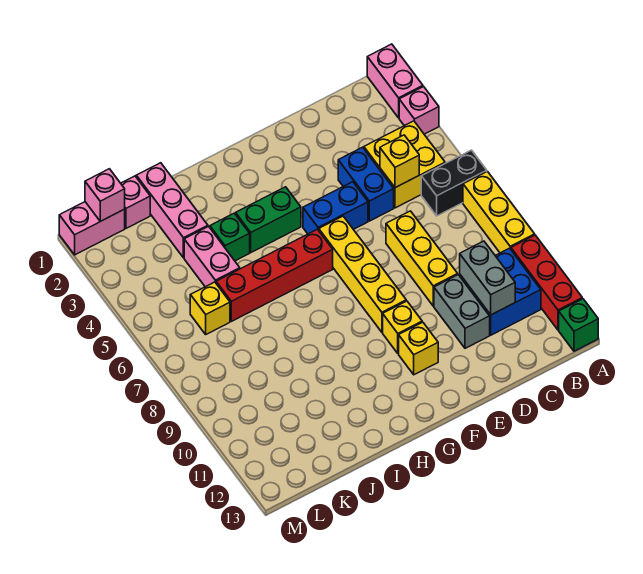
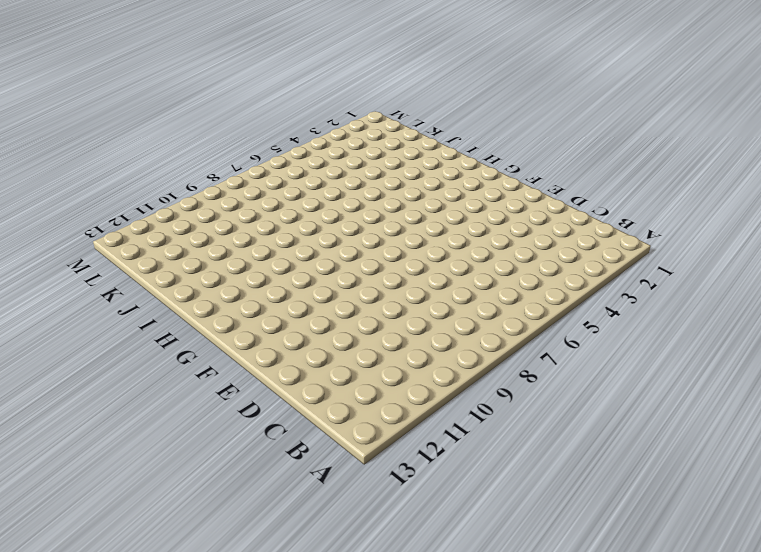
none -> pink 1x2 brick [367,44,423,118]
none -> pink 1x1 brick [399,87,439,134]
none -> black 1x2 brick [421,150,487,216]

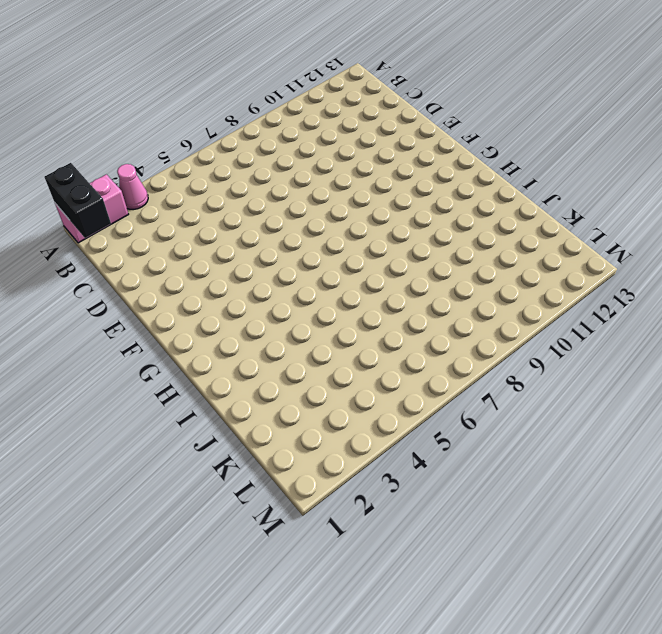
black 1x2 brick [44,163,111,238] -> black 1x2 brick moved to [421,150,487,216]
pink 1x1 cone [117,164,148,210] -> pink 1x1 brick [399,87,439,134]
none -> yellow 1x3 brick [463,171,535,253]
none -> red 1x3 brick [511,235,582,330]
none -> green 1x1 brick [559,299,598,351]

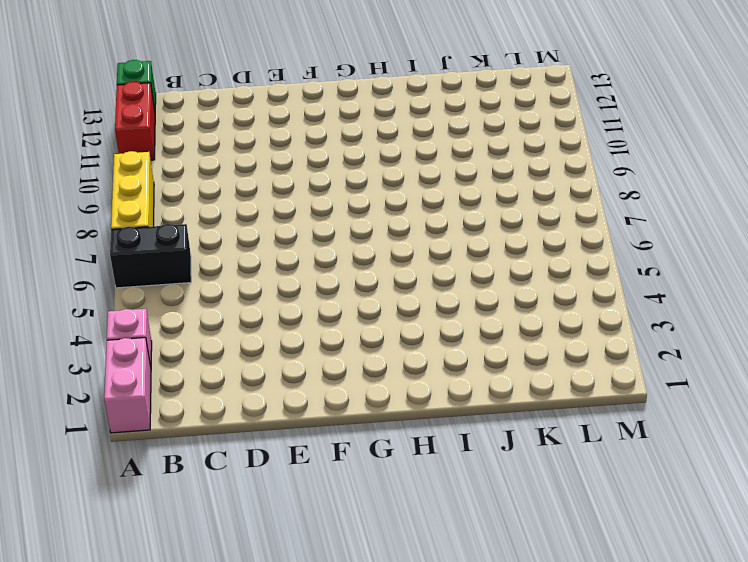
red 1x2 brick [115,82,155,160] -> red 1x3 brick [511,235,582,330]
none -> yellow 2x2 brick [364,121,445,208]
none -> blue 2x2 brick [460,248,541,335]
none -> blue 1x2 brick [338,147,394,221]

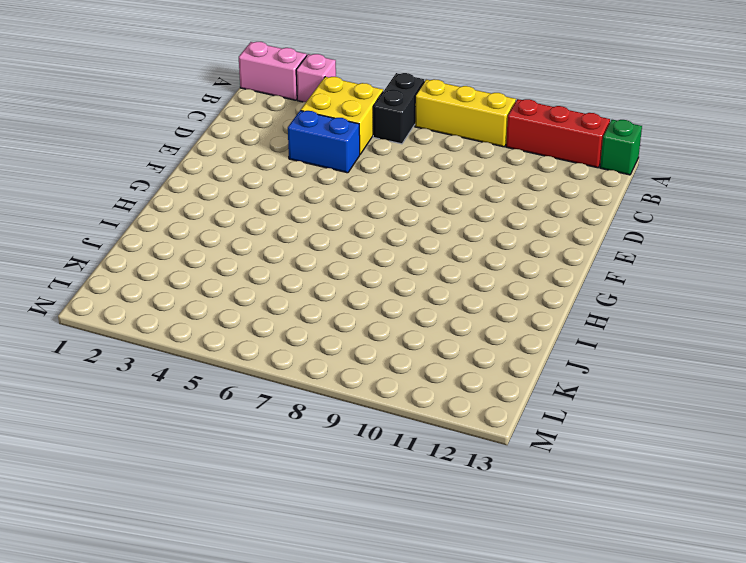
none -> blue 2x2 brick [460,248,541,335]
none -> yellow 1x3 brick [386,211,458,306]
none -> grey 1x2 brick [434,275,490,348]

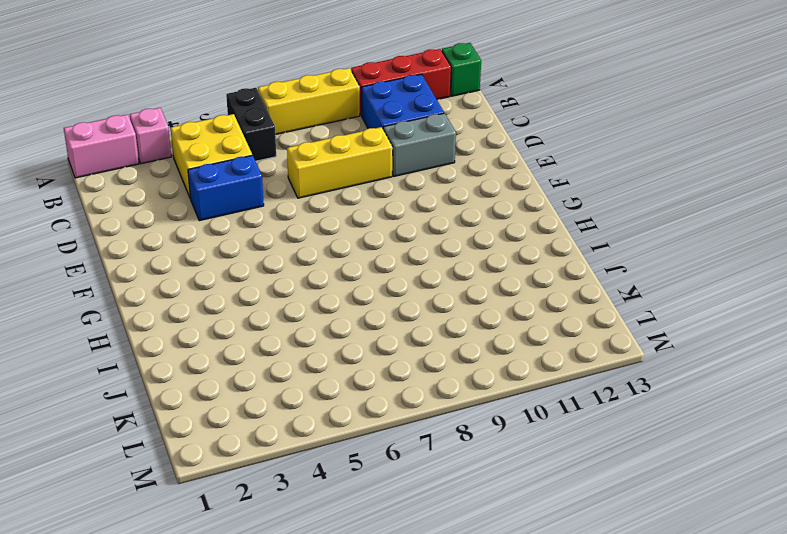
none -> blue 1x2 brick [303,182,368,234]
none -> yellow 1x4 brick [319,216,406,332]
none -> yellow 1x1 brick [383,301,422,353]

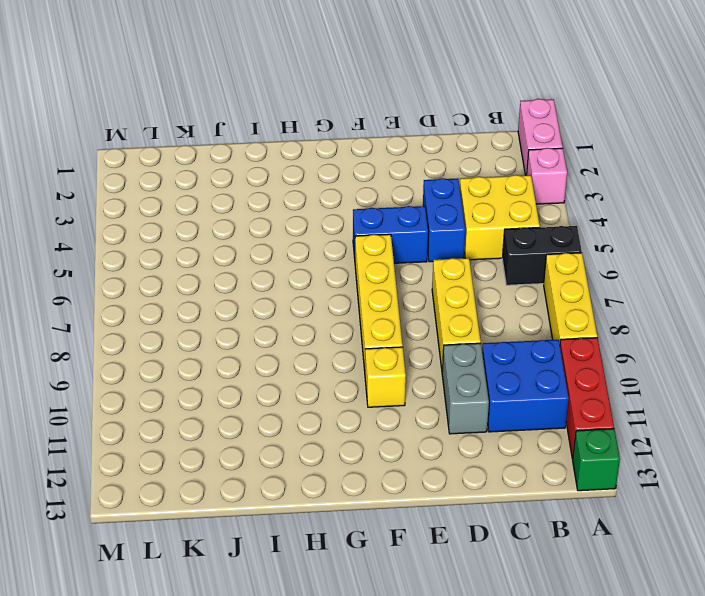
none -> yellow 1x1 brick [399,322,438,375]
none -> green 1x2 brick [236,187,301,252]
none -> red 1x4 brick [216,229,333,321]

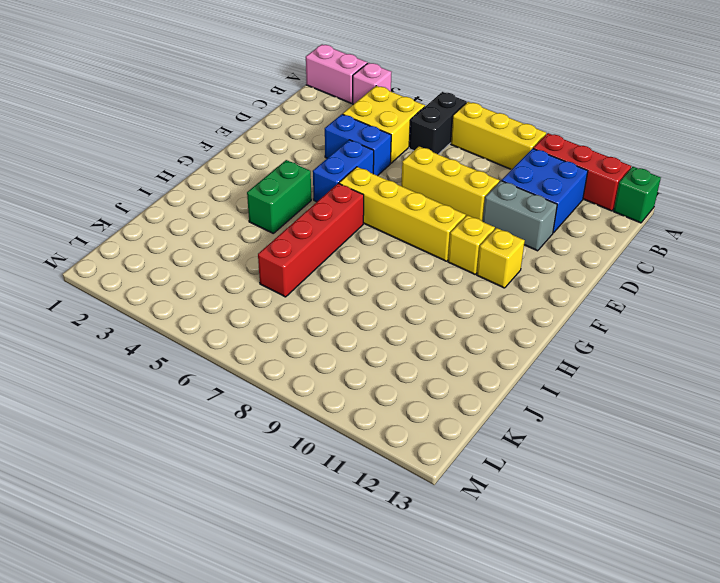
none -> green 1x1 brick [210,213,250,261]
none -> pink 1x3 brick [136,163,208,258]
none -> pink 1x2 brick [184,226,240,287]

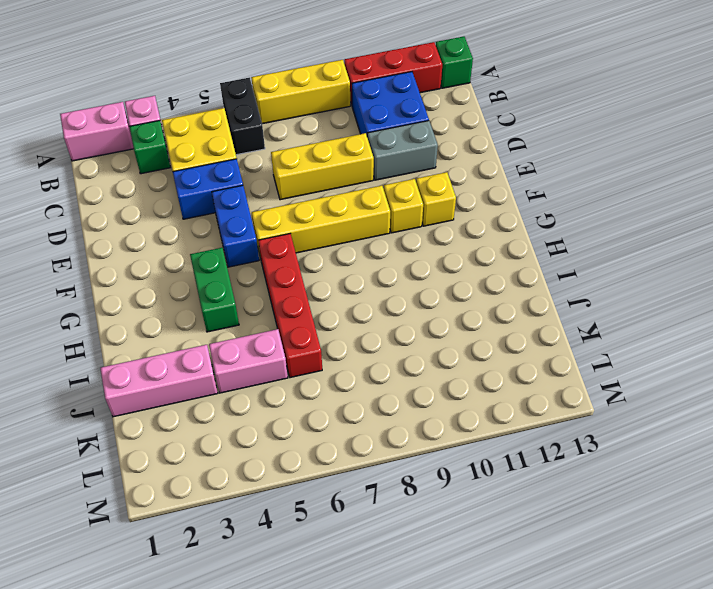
green 1x1 brick [130,121,170,174] -> green 1x1 brick moved to [210,213,250,261]
none -> pink 1x1 brick [121,176,150,228]
none -> yellow 1x1 brick [190,282,230,334]
none -> pink 1x2 brick [59,202,125,255]

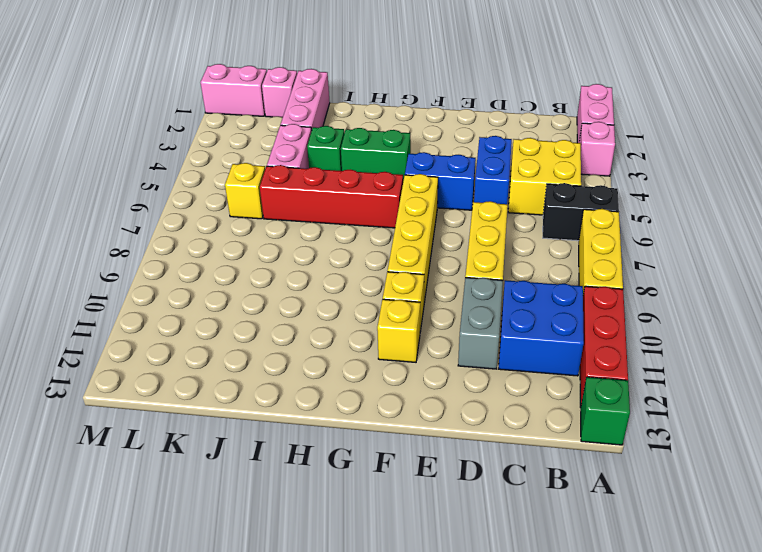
none -> yellow 1x1 brick [380,135,419,188]
none -> grey 1x2 brick [460,241,515,315]
none -> pink 1x1 brick [85,169,125,221]

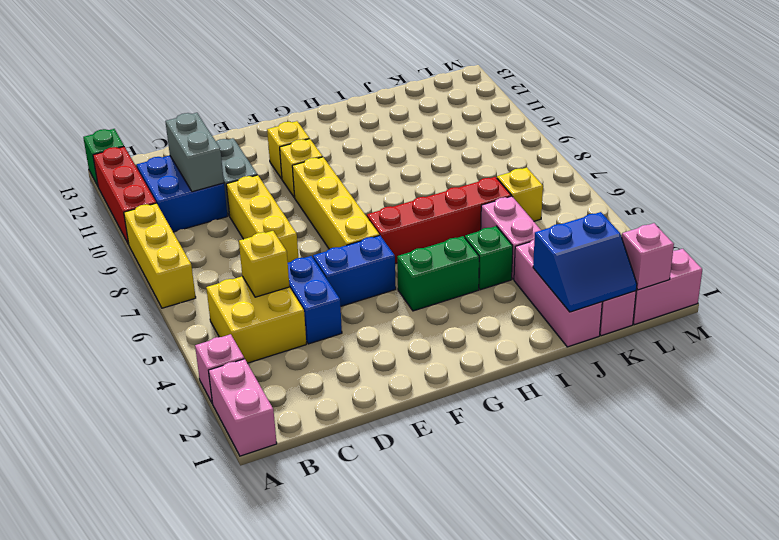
blue 2x2 slope [533,212,637,312] -> none
none -> black 1x2 brick [421,150,487,216]

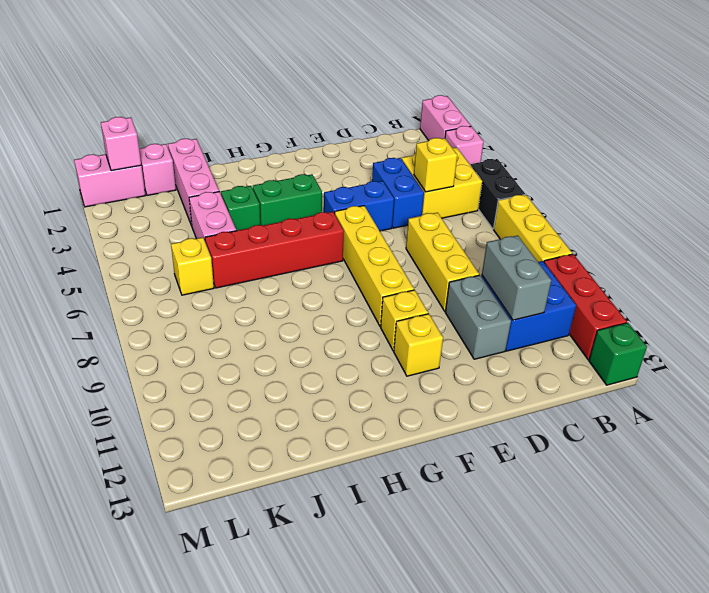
black 1x2 brick [471,159,525,229] -> black 1x2 brick turned to [421,150,487,216]

